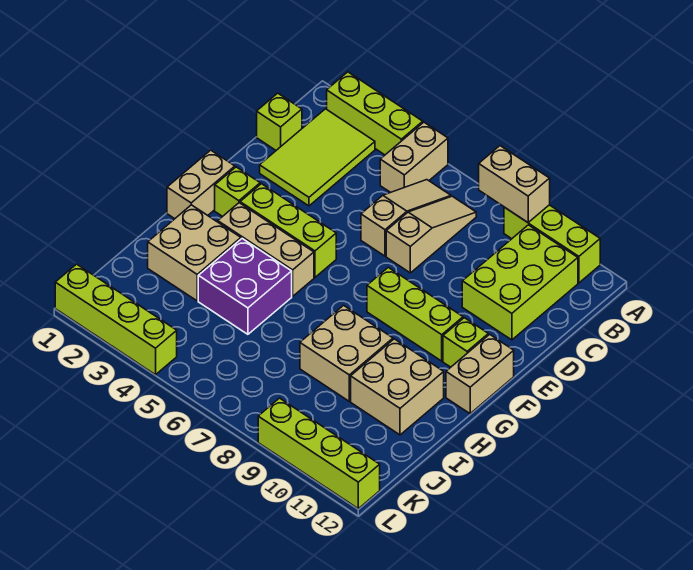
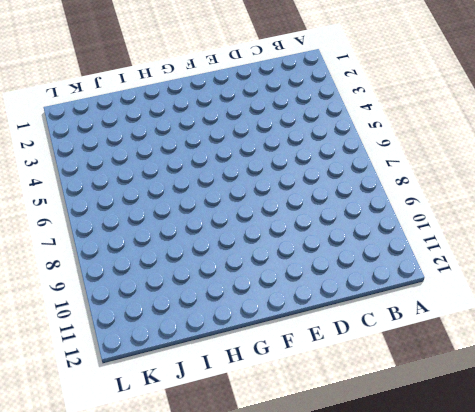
none -> lime 1x3 brick [327,72,423,155]
none -> tan 1x2 brick [380,122,448,192]
none -> lime 1x3 brick [504,205,600,283]

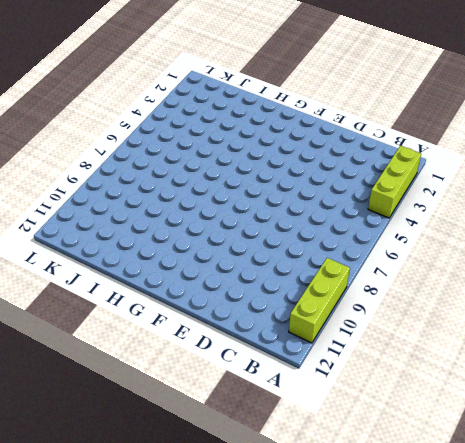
none -> tan 1x2 brick [380,122,448,192]
none -> lime 2x3 tile [260,109,375,206]
none -> tan 1x3 slope [361,180,451,256]

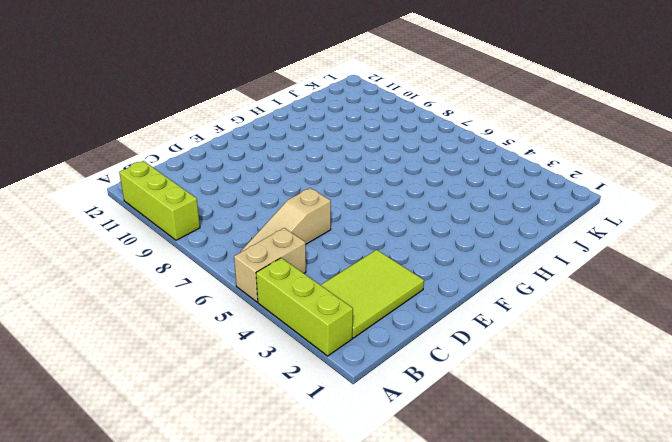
none -> tan 1x3 slope [386,196,476,273]
none -> lime 2x3 brick [462,225,578,340]
none -> lime 1x1 brick [257,93,302,150]

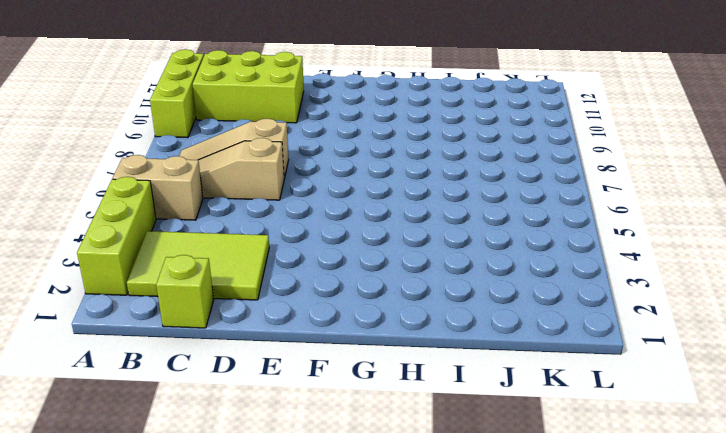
none -> tan 1x2 brick [167,150,235,219]
none -> lime 1x1 brick [215,167,260,217]
none -> lime 1x3 brick [240,184,336,277]

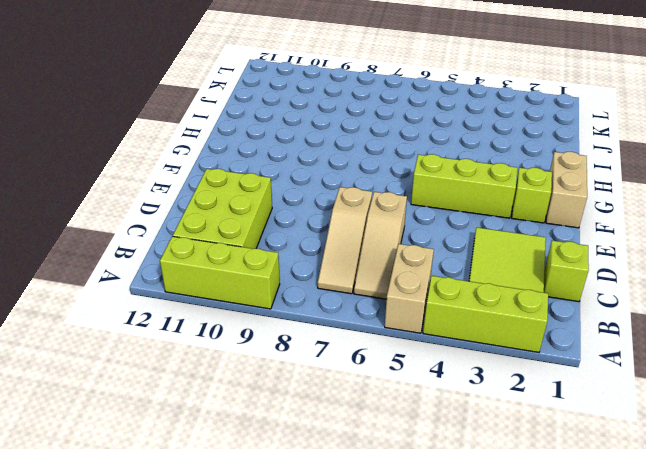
none -> lime 1x3 brick [367,267,463,361]
none -> lime 1x1 brick [443,318,488,367]
none -> tan 1x2 brick [446,334,514,414]

